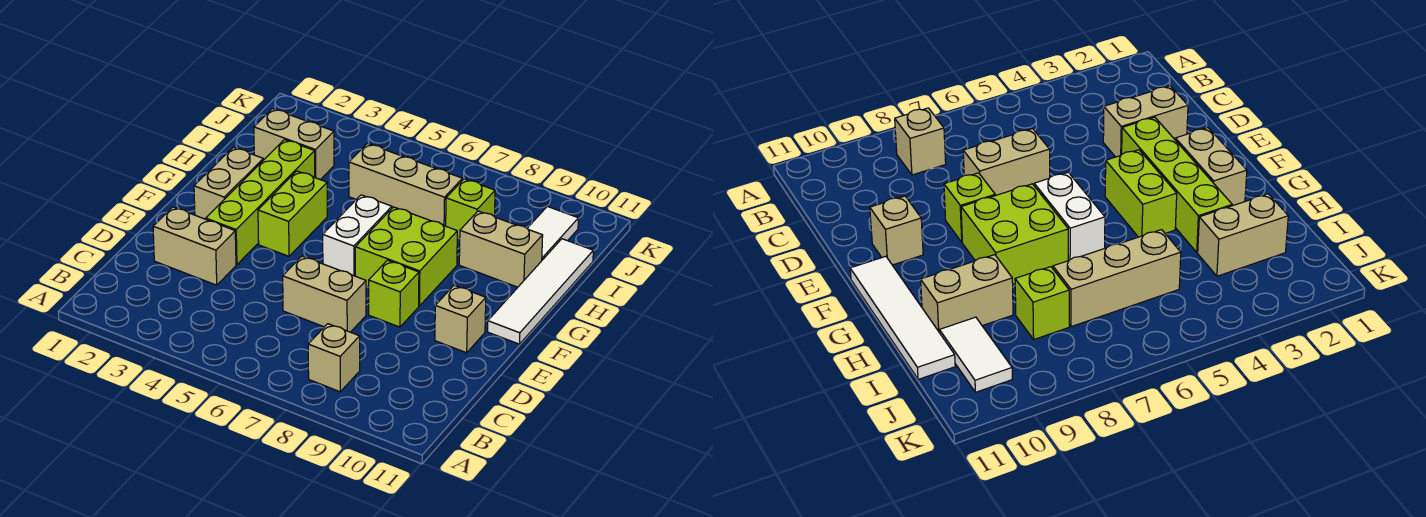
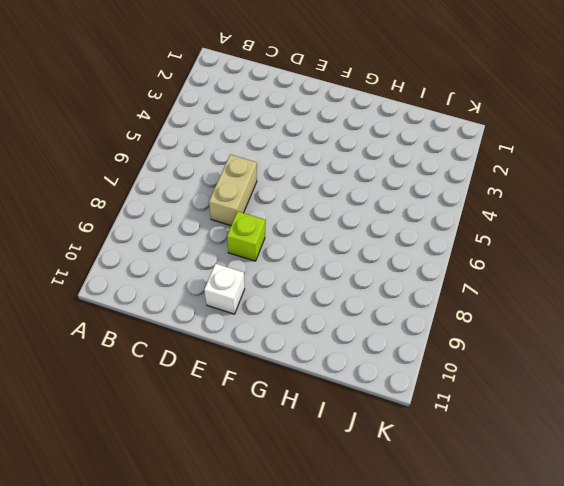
white 1x1 brick [204,264,245,314] -> tan 1x1 brick [435,285,486,353]
none -> tan 1x1 brick [308,324,360,392]
none -> tan 1x2 brick [153,207,236,285]
none -> lime 1x4 brick [206,140,315,265]

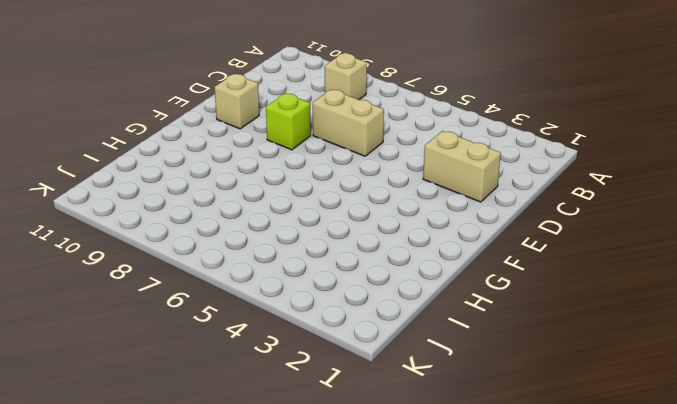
none -> lime 1x4 brick [206,140,315,265]
none -> tan 1x2 brick [194,147,263,219]
none -> lime 1x2 brick [258,171,327,256]

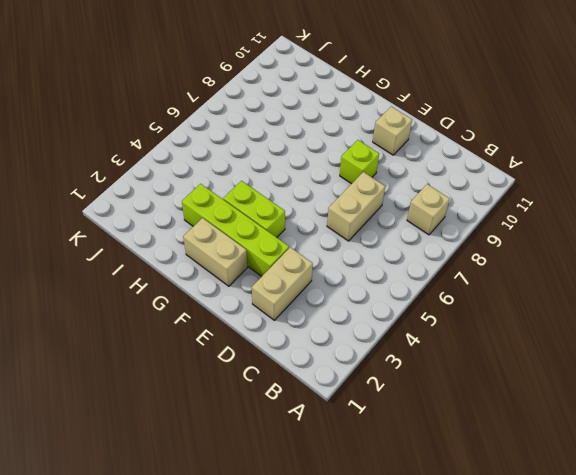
none -> white 1x2 brick [323,195,392,276]
none -> lime 2x2 brick [355,207,458,306]
none -> white 1x4 tile [488,239,593,344]

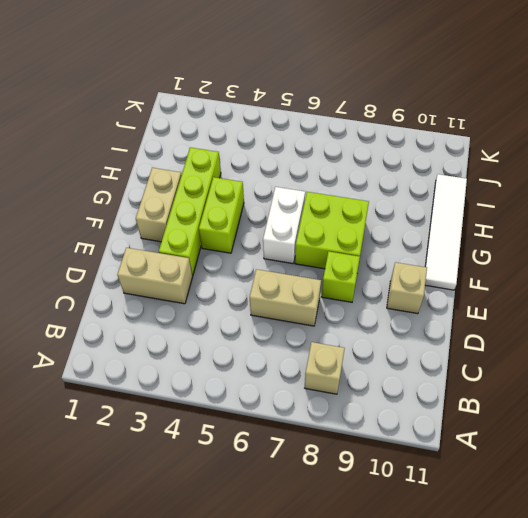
none -> tan 1x2 brick [459,211,543,287]
none -> tan 1x2 brick [254,109,334,180]
none -> tan 1x3 brick [349,143,462,226]

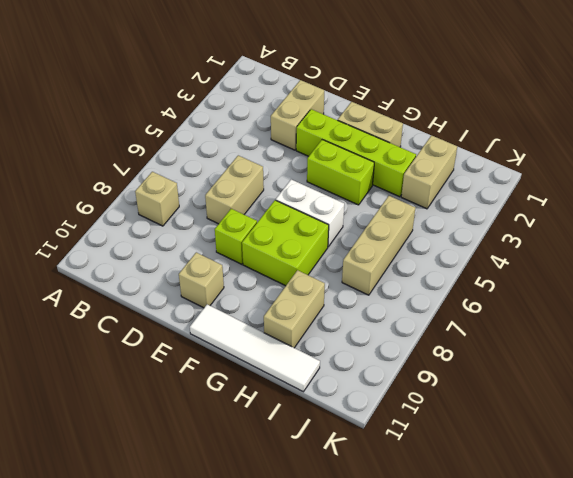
none -> lime 1x1 brick [446,179,495,238]
none -> white 1x2 tile [527,206,578,260]

